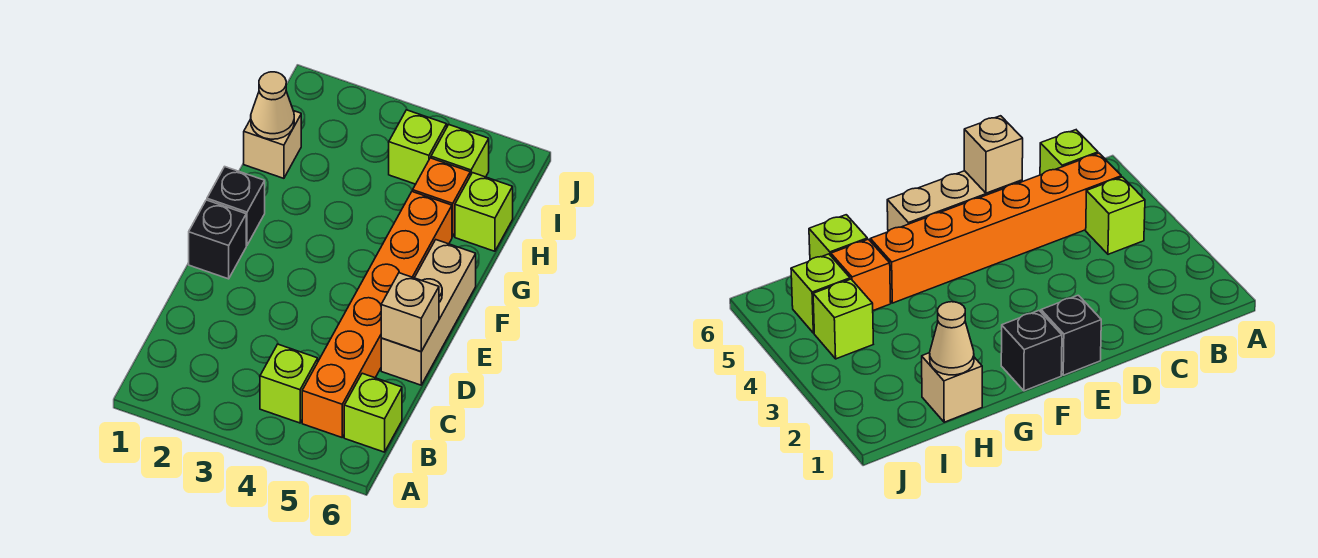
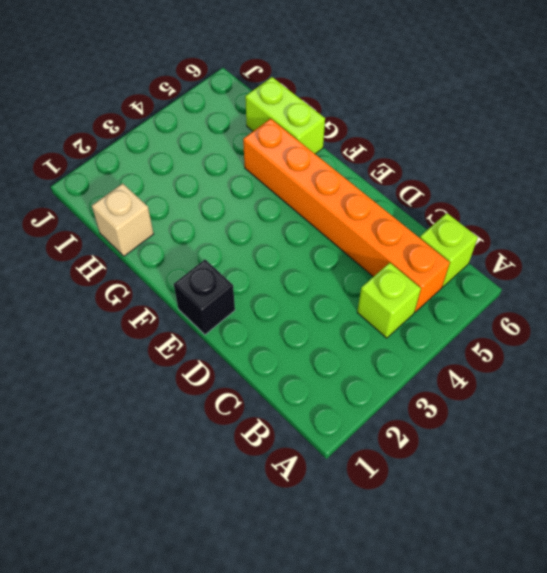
lime 1x2 brick [245,77,325,154] -> lime 1x1 brick [455,173,513,251]
none -> tan 1x3 brick [381,240,476,385]
none -> black 1x1 brick [207,167,265,245]
none -> orange 1x1 brick [413,158,470,237]

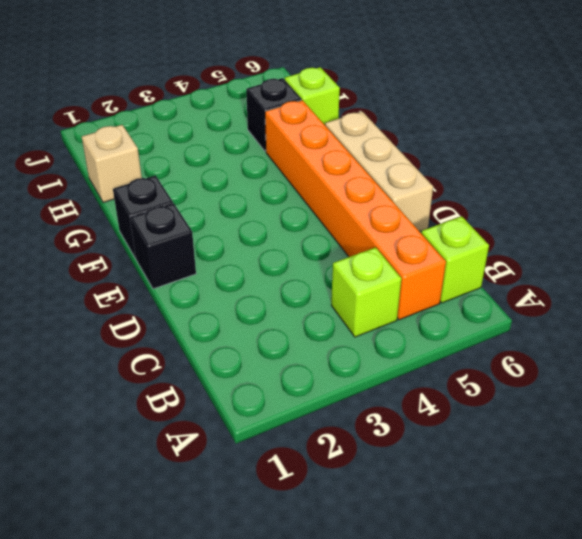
black 1x1 brick [246,78,302,152] -> orange 1x1 brick [413,158,470,237]
none -> lime 1x1 brick [389,110,447,184]
none -> lime 1x1 brick [431,125,489,177]
none -> tan 1x1 brick [381,273,439,352]

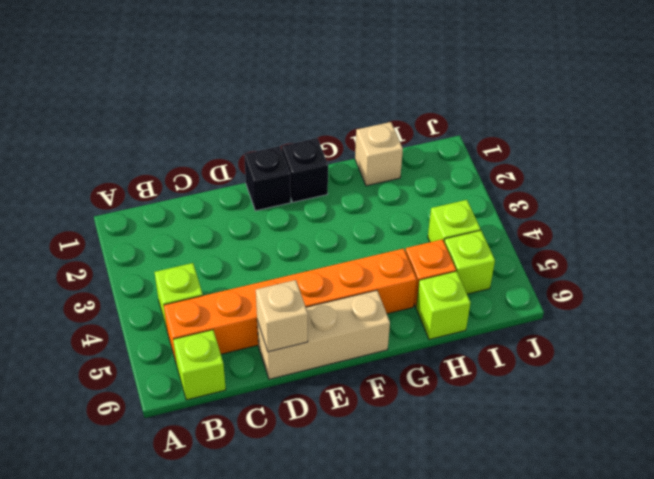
none -> tan 1x1 cone [251,72,294,139]

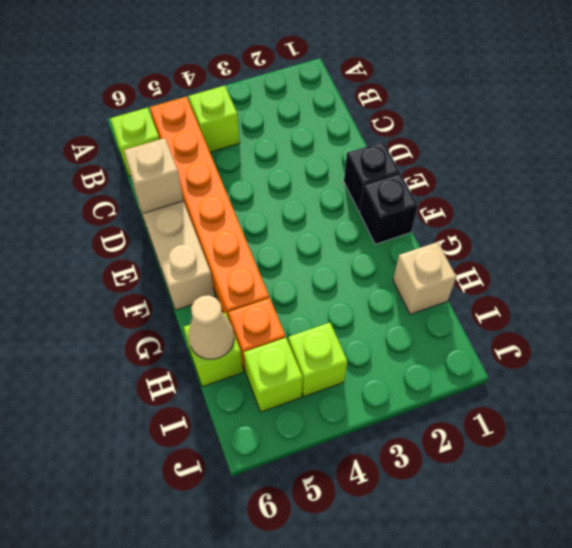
tan 1x1 cone [188,295,234,359] -> tan 1x1 cone moved to [251,72,294,139]

